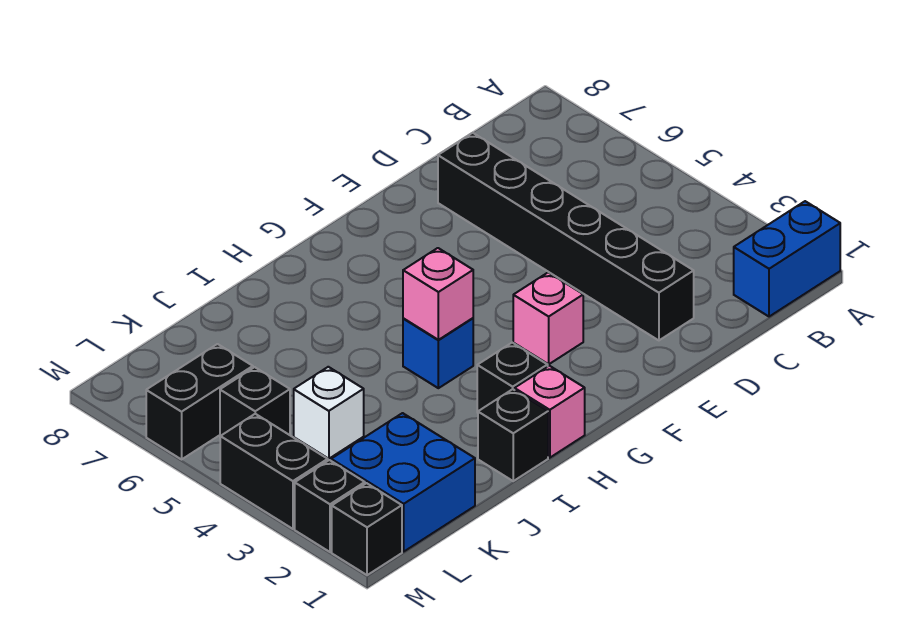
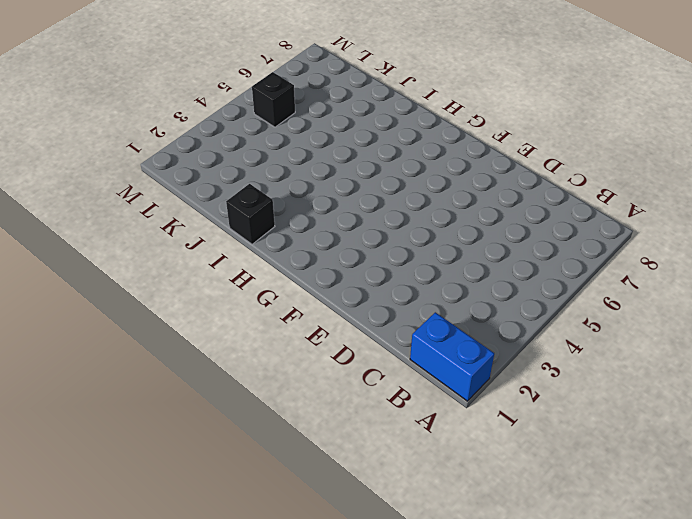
none -> black 1x6 brick [438,133,694,340]
none -> pink 1x1 brick [513,273,583,364]
none -> pink 1x1 brick [515,366,585,458]

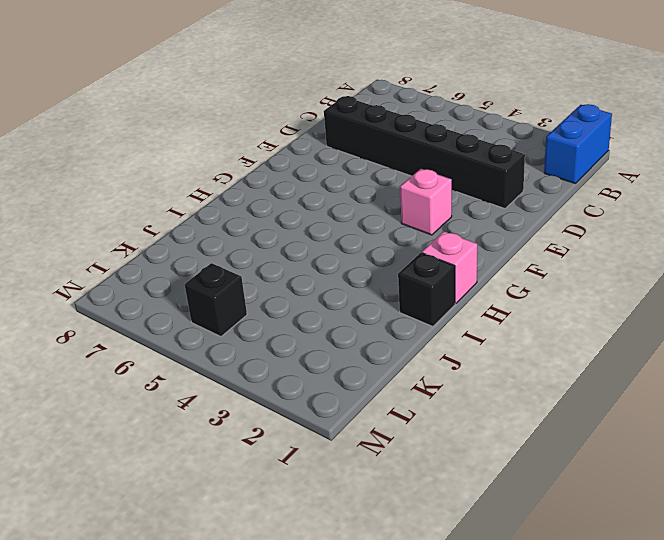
none -> black 1x1 brick [477,343,548,413]
none -> blue 1x1 brick [403,318,473,388]
none -> blue 2x2 brick [331,413,475,552]

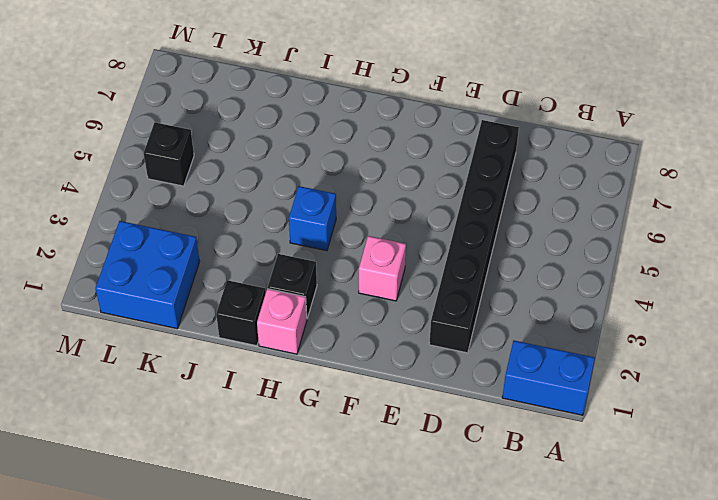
none -> white 1x1 brick [294,367,364,459]
none -> black 1x2 brick [146,344,253,459]
none -> black 1x1 brick [332,483,402,575]

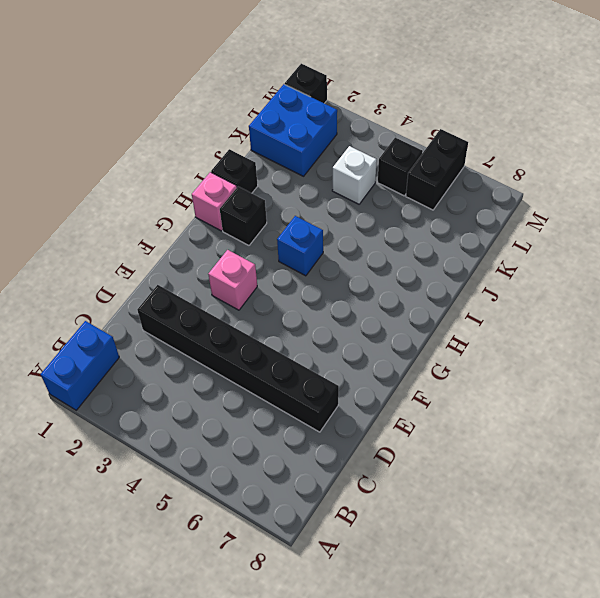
none -> black 1x1 brick [295,460,365,552]
none -> black 1x2 brick [220,414,328,529]
none -> pink 1x1 brick [403,248,473,340]

